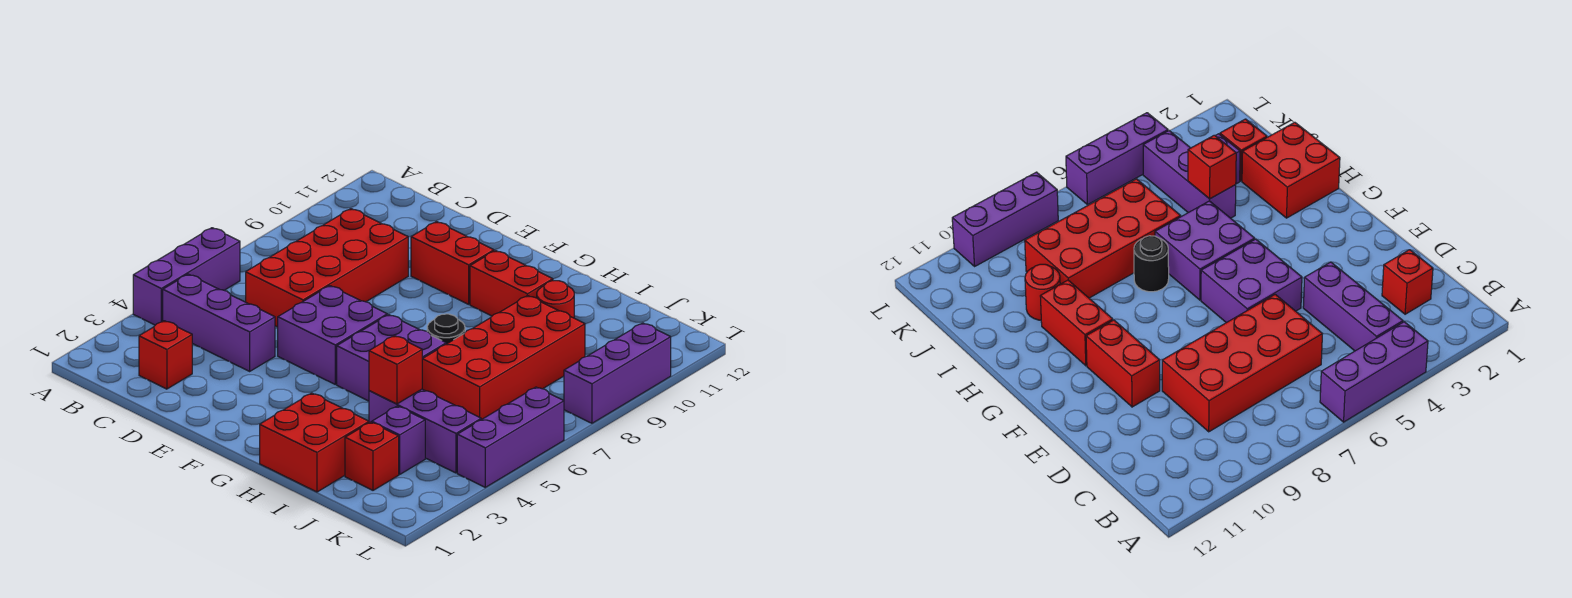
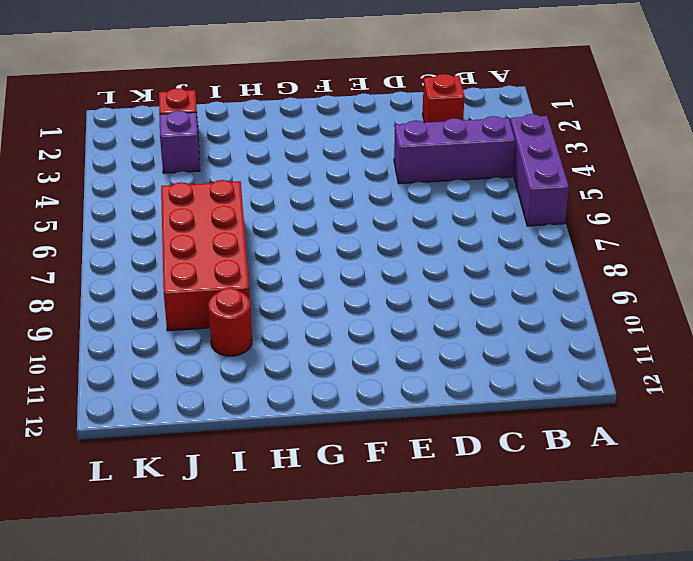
none -> red 2x4 brick [246,209,408,327]
none -> purple 2x2 brick [278,286,387,384]
none -> red 1x2 brick [411,222,494,304]

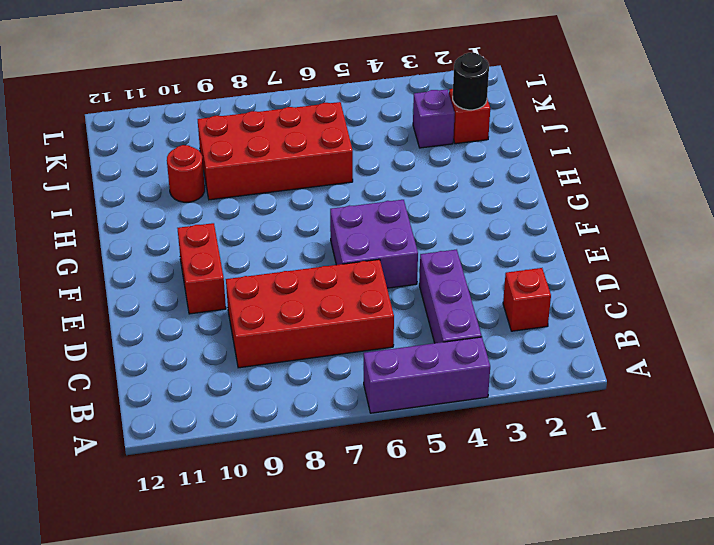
black 1x1 round brick [453,53,489,110] -> black 1x1 round brick moved to [427,314,465,344]
none -> purple 2x2 brick [337,315,446,401]
none -> red 1x2 brick [470,251,553,316]
none -> red 2x2 brick [260,393,369,492]

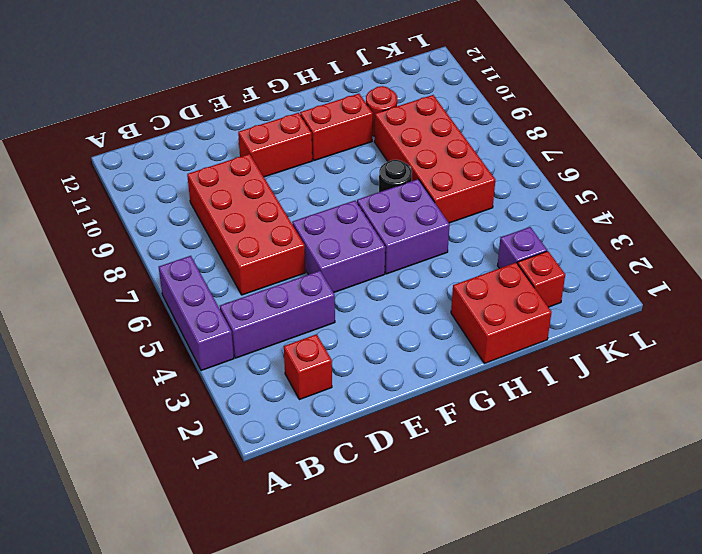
none -> purple 1x3 brick [369,389,481,473]
none -> purple 1x3 brick [457,387,564,487]
none -> purple 1x3 brick [564,323,671,423]

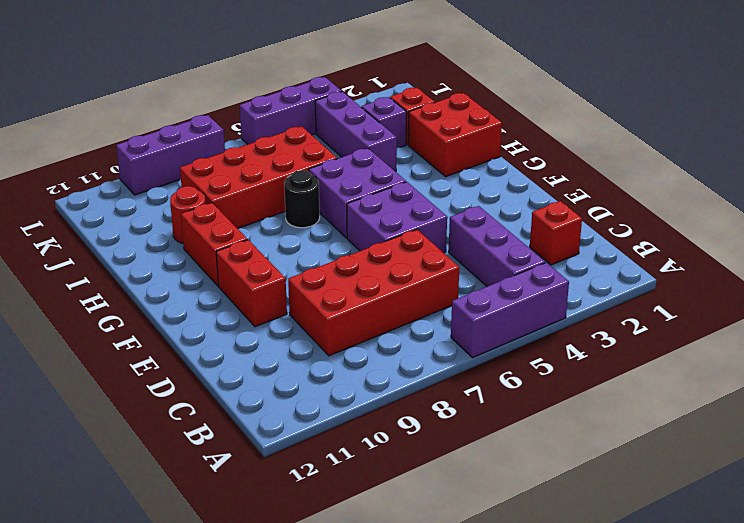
none -> red 1x1 brick [369,336,422,404]

